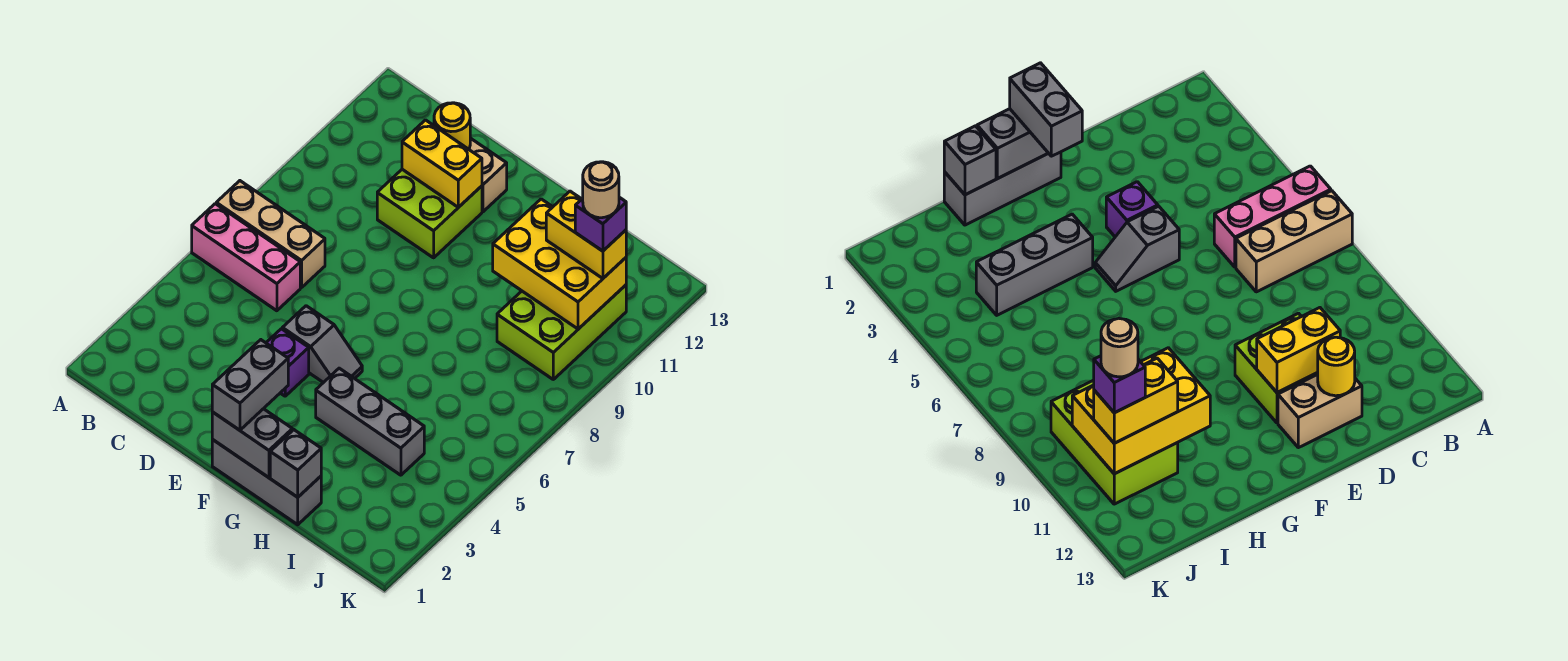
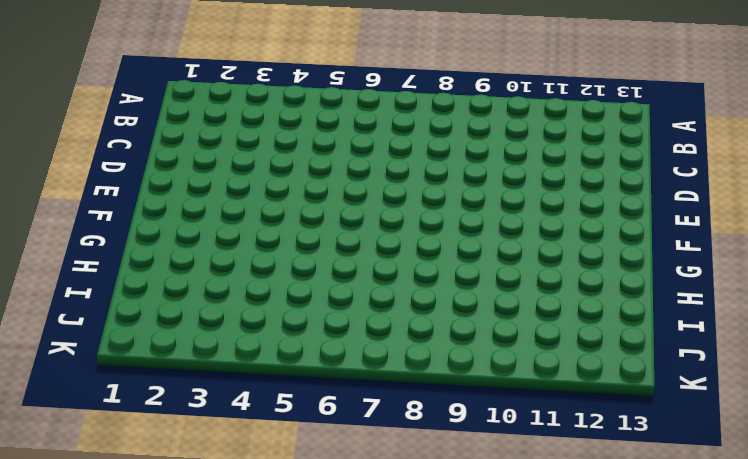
none -> pink 1x3 brick [192,204,300,311]
none -> tan 1x3 brick [216,181,325,288]
none -> lime 2x2 brick [377,169,482,258]

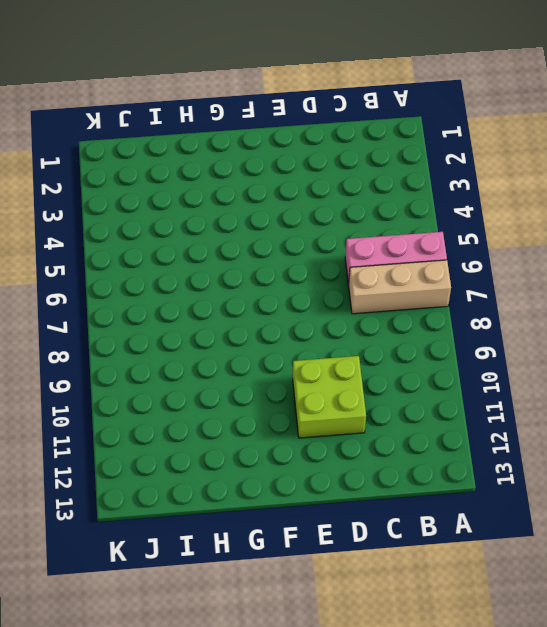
none -> tan 1x2 brick [469,138,507,212]
none -> purple 1x1 brick [266,329,309,396]
none -> grey 1x2 slope [282,306,362,383]

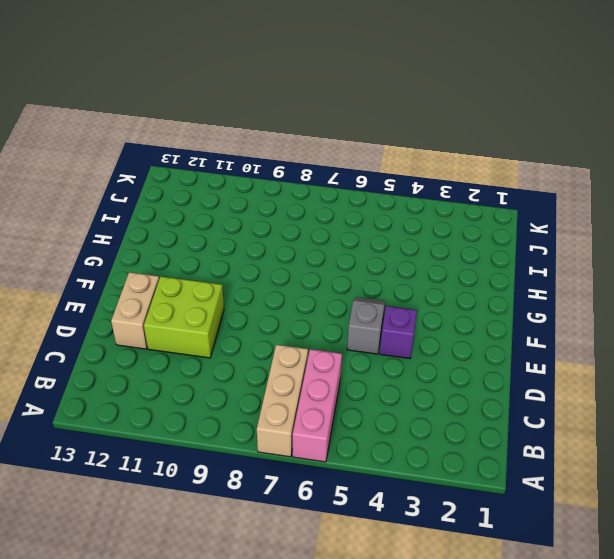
none -> grey 1x3 brick [212,439,321,525]
none -> grey 1x3 brick [316,368,424,475]
none -> lime 2x3 brick [497,285,626,379]

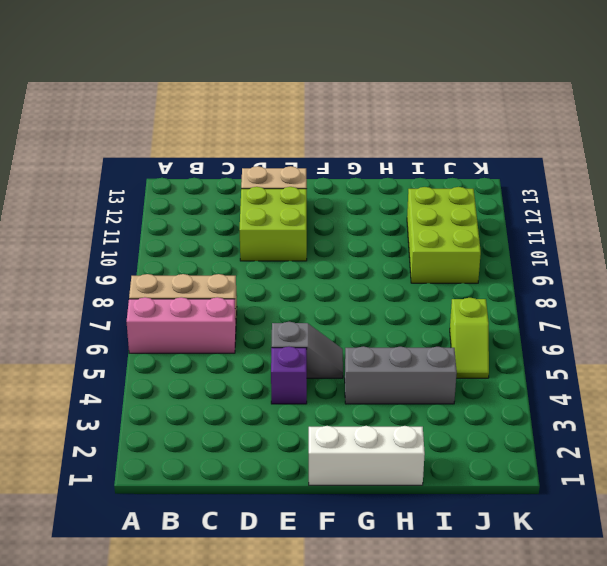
white 1x3 brick [309,426,425,485] -> grey 1x3 brick [212,439,321,525]
lime 1x2 slope [450,298,489,378] -> none
none -> yellow 1x2 brick [402,120,482,207]
none -> yellow 1x1 round brick [434,103,470,149]
none -> grey 1x2 brick [212,409,292,478]

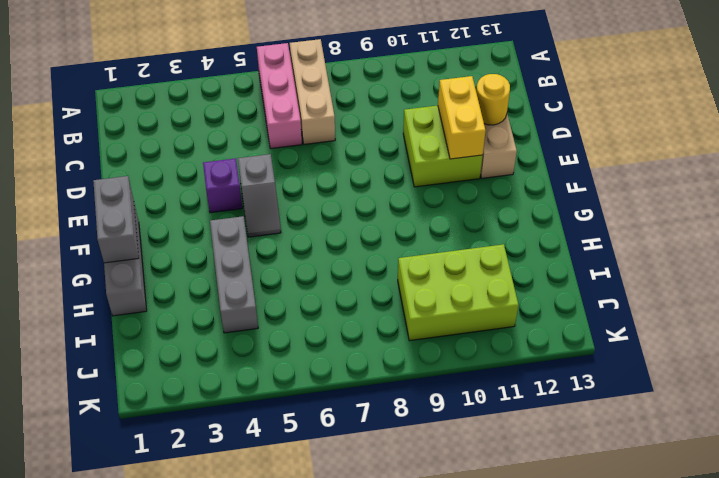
none -> grey 1x1 brick [270,430,321,497]
none -> yellow 2x3 brick [493,199,626,329]
none -> grey 1x2 brick [212,340,288,430]

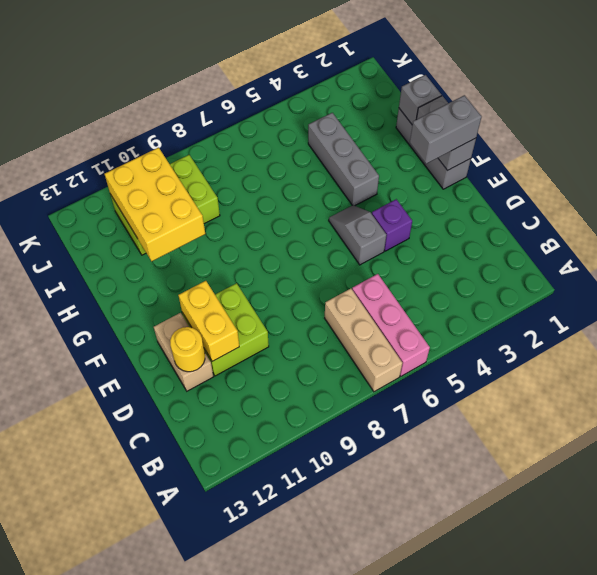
none -> yellow 1x2 brick [546,191,626,278]
none -> purple 1x1 brick [575,197,626,251]
none -> tan 1x1 round brick [583,162,619,218]

